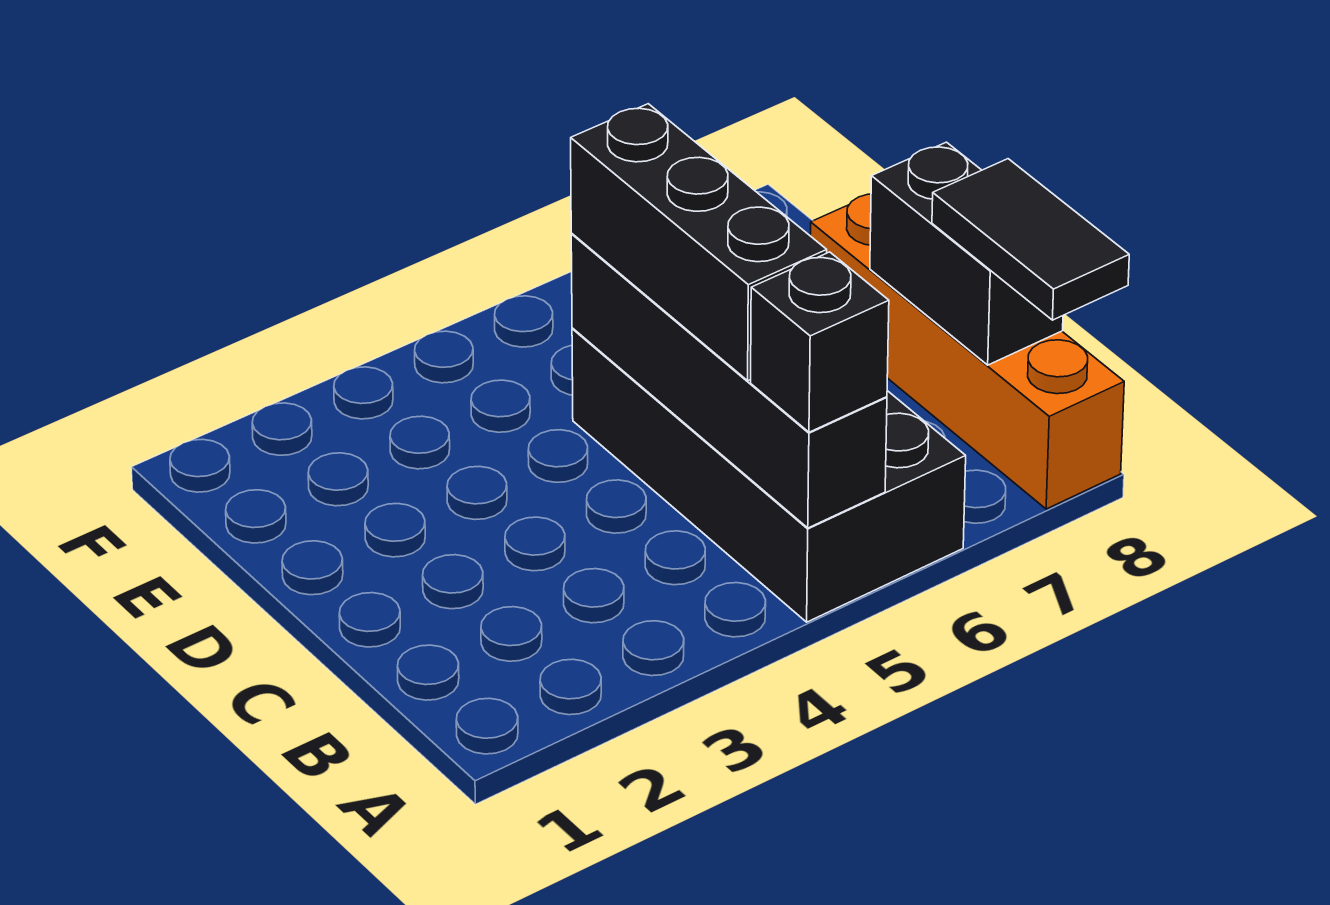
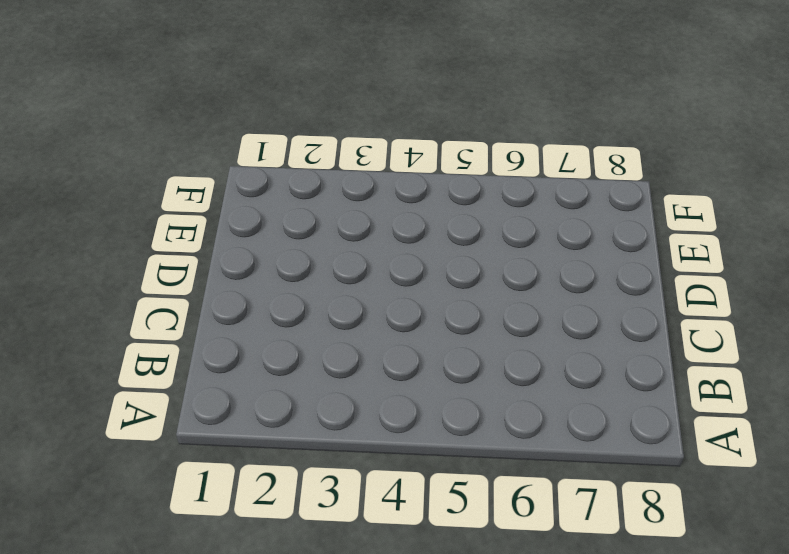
none -> black 2x4 brick [572,328,966,622]
none -> orange 1x4 brick [810,194,1124,509]

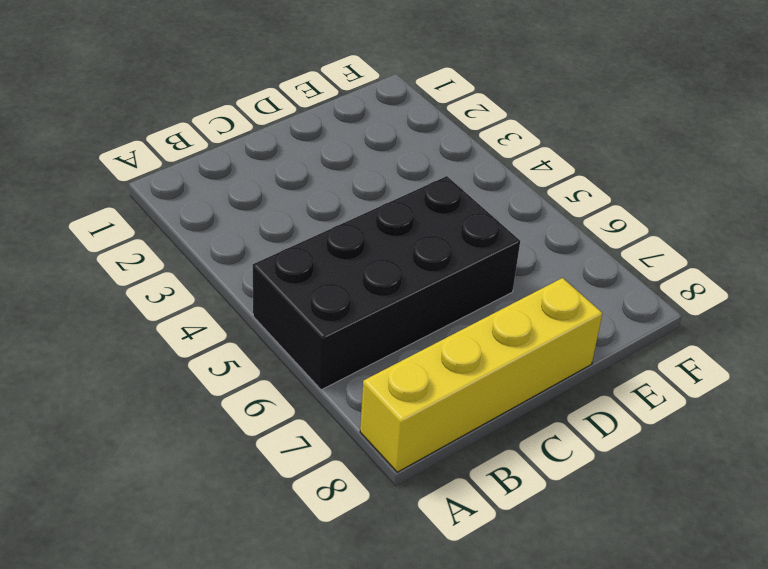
yellow 1x4 brick [360,278,603,472] -> orange 1x4 brick [810,194,1124,509]
none -> black 1x4 brick [571,234,887,528]
none -> black 1x2 brick [870,142,1063,365]

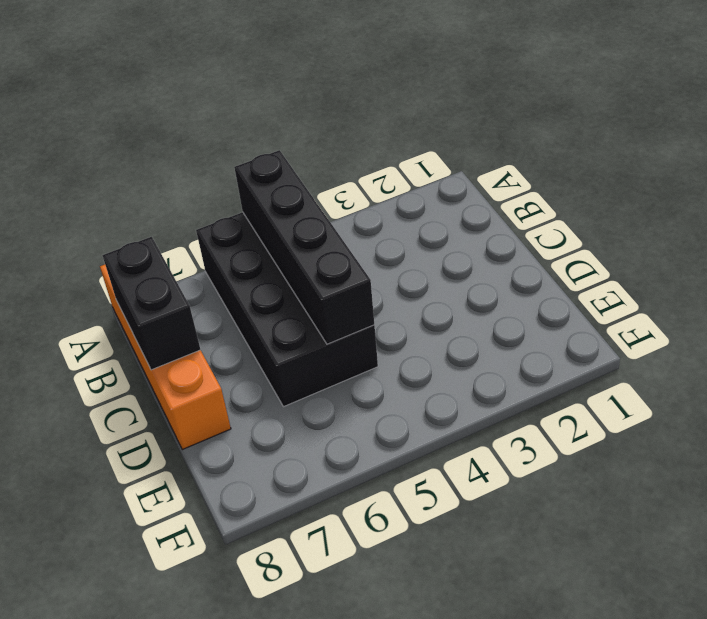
none -> black 1x1 brick [751,252,889,432]
none -> black 1x2 tile [932,159,1129,320]

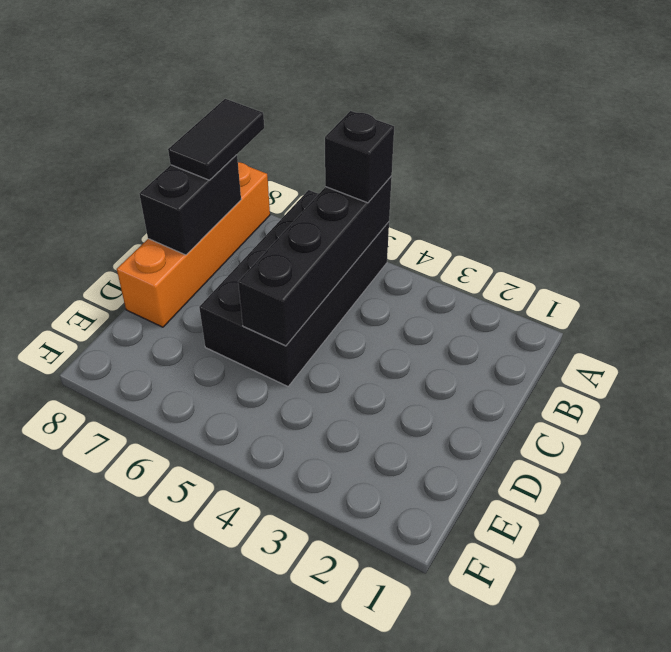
none -> black 1x3 brick [571,104,827,381]

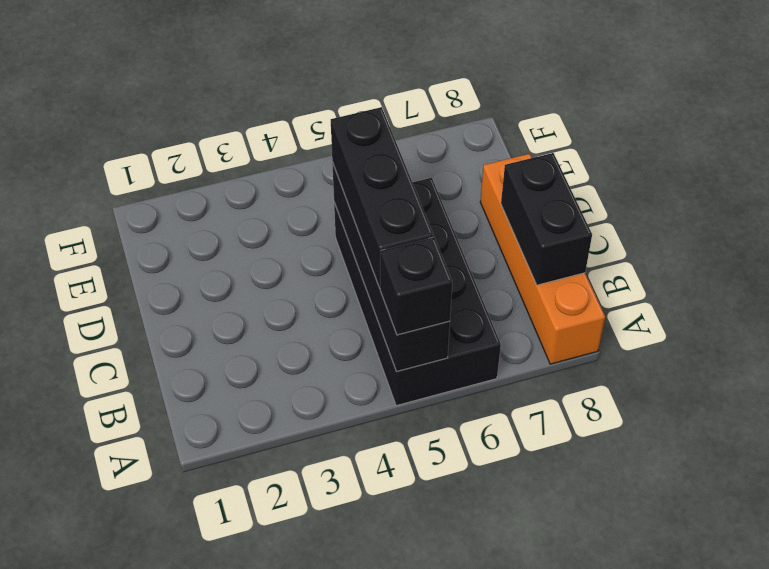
none -> black 1x2 tile [932,159,1129,320]

